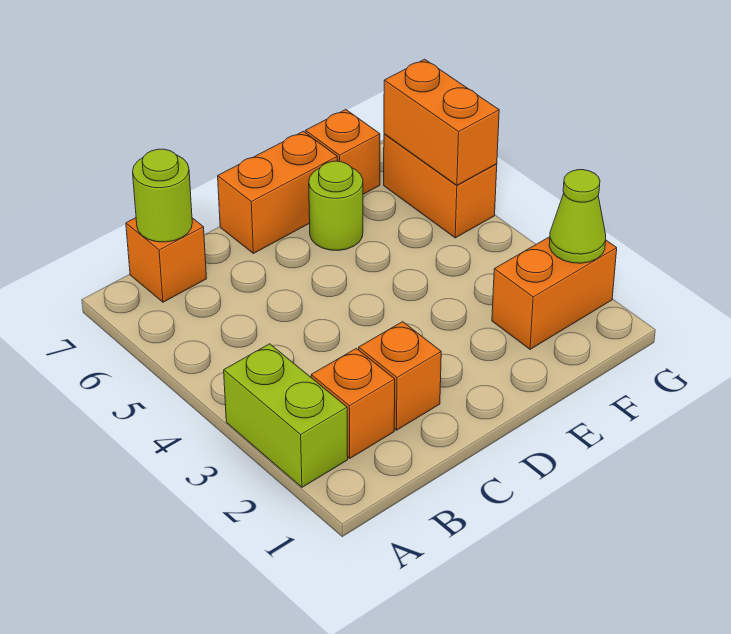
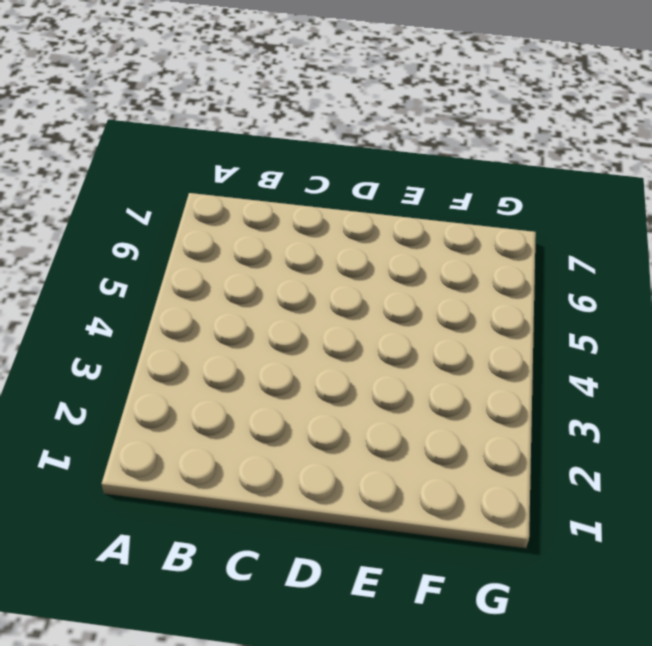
none -> lime 1x2 brick [224,344,348,487]
none -> orange 1x1 brick [311,348,395,458]
none -> orange 1x1 brick [126,218,207,302]

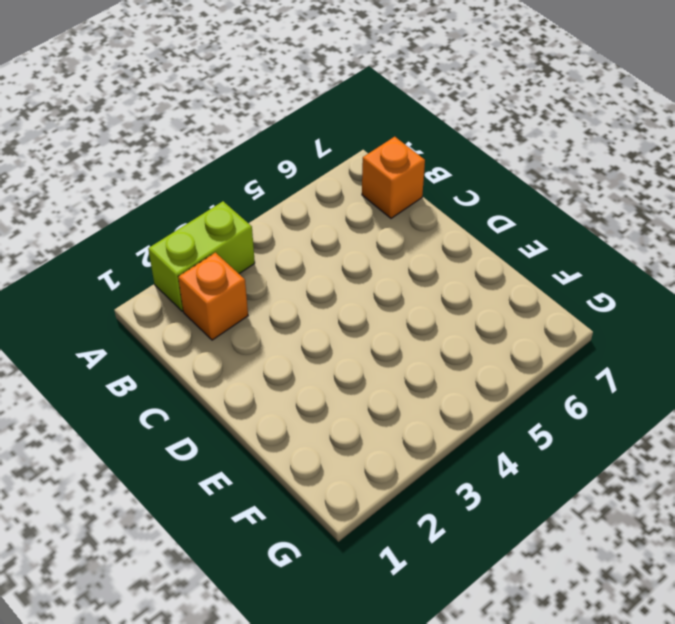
none -> orange 1x1 brick [359,322,441,430]
none -> orange 1x2 brick [218,131,337,253]
none -> lime 1x1 round brick [309,161,363,251]

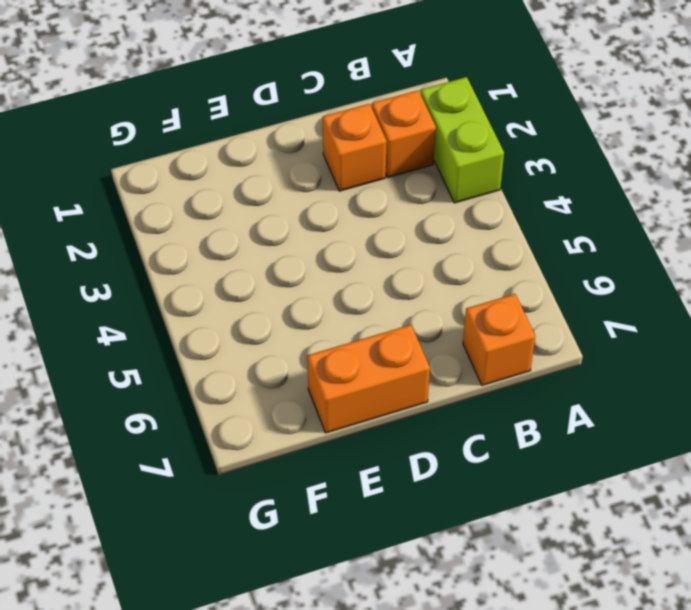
none -> lime 1x1 round brick [309,161,363,251]
none -> orange 1x2 brick [492,237,617,349]
none -> orange 1x1 brick [305,110,380,194]

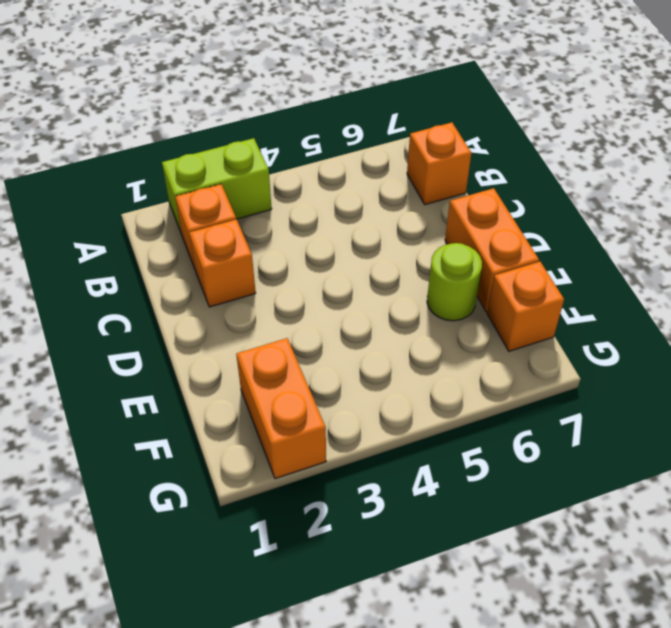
none -> orange 1x2 brick [384,134,497,238]
none -> lime 1x1 round brick [133,149,192,242]
none -> lime 1x1 cone [549,170,606,263]

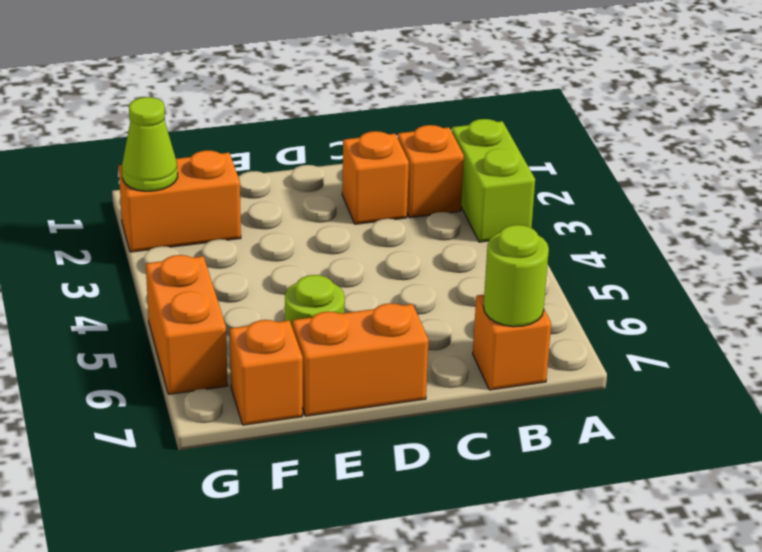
none -> orange 1x2 brick [384,59,499,185]

